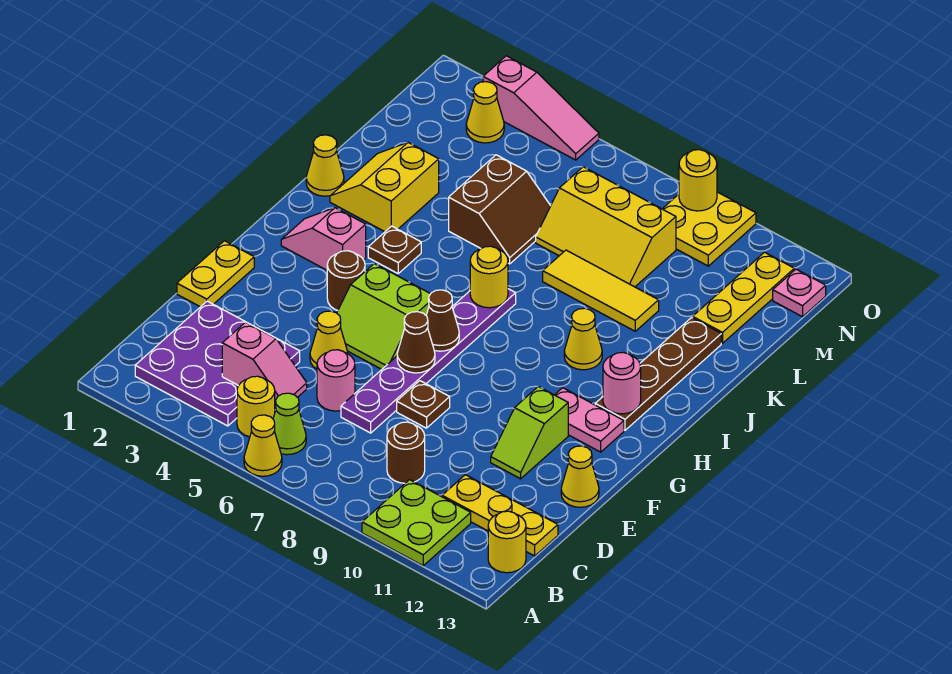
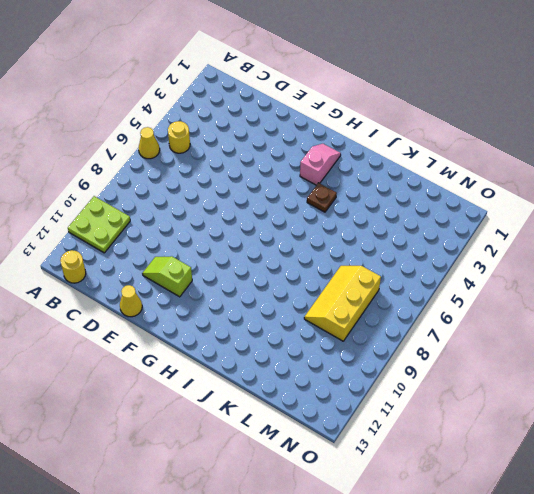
none -> purple 3x3 plate [135,301,300,426]
none -> lime 1x1 cone [273,393,306,455]
none -> brown 1x1 round brick [387,422,425,483]
none -> yellow 1x3 plate [442,475,558,556]

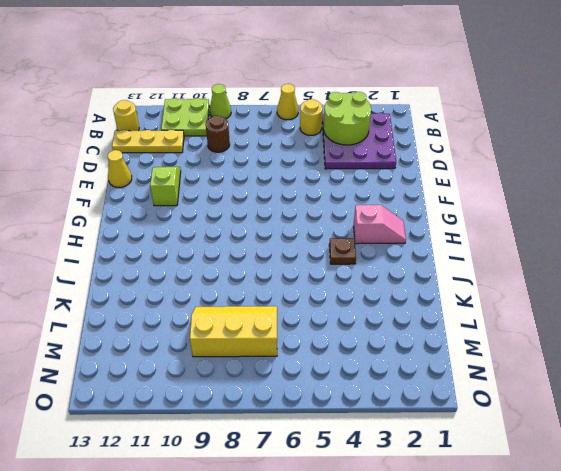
lime 1x1 cone [210,84,231,119] -> lime 1x1 cone moved to [273,393,306,455]
lime 2x2 round brick [324,92,371,145] -> pink 1x2 slope [222,322,307,405]
none -> pink 1x1 round brick [317,350,355,411]
none -> purple 1x6 plate [341,289,516,433]
none -> yellow 1x2 plate [177,241,254,307]
none -> yellow 1x1 cone [310,311,348,369]

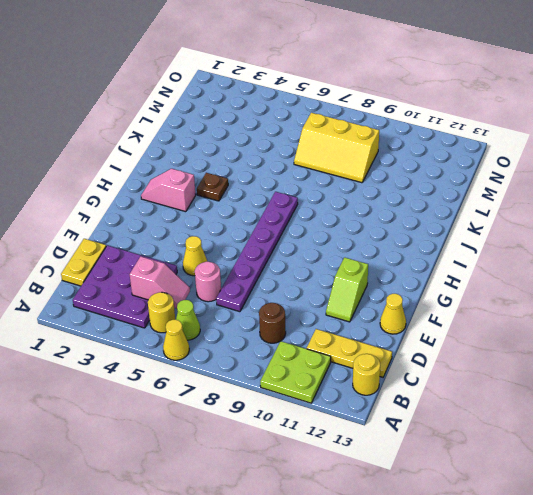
yellow 1x2 plate [61,239,106,286] -> yellow 1x2 plate moved to [177,241,254,307]
none -> brown 1x1 plate [397,381,450,428]
none -> lime 2x2 slope [337,264,430,369]
none -> brown 1x1 round brick [327,251,365,310]
none -> pink 1x2 plate [555,388,624,452]

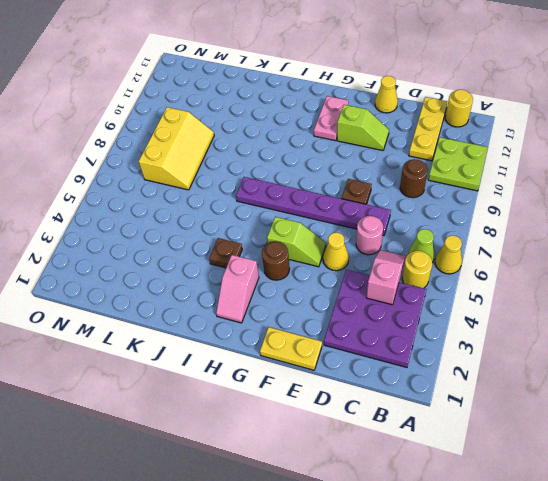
lime 1x2 slope [267,217,326,267] -> lime 2x2 slope [337,264,430,369]
none -> brown 1x4 plate [595,318,721,430]
none -> yellow 1x1 cone [564,308,602,370]
none -> yellow 1x1 cone [306,135,344,196]
none -> yellow 2x2 slope [330,143,439,232]

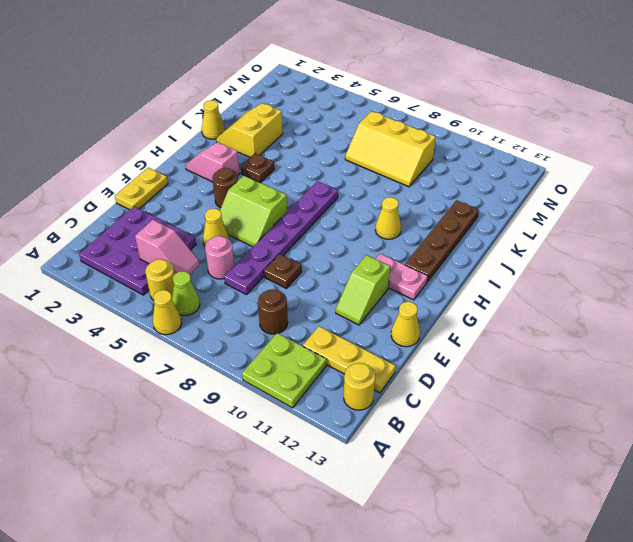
none -> brown 2x2 slope [449,155,550,264]
none -> yellow 1x3 tile [543,250,659,331]
none -> yellow 1x3 plate [693,252,794,343]
none -> yellow 1x1 cone [466,82,504,143]

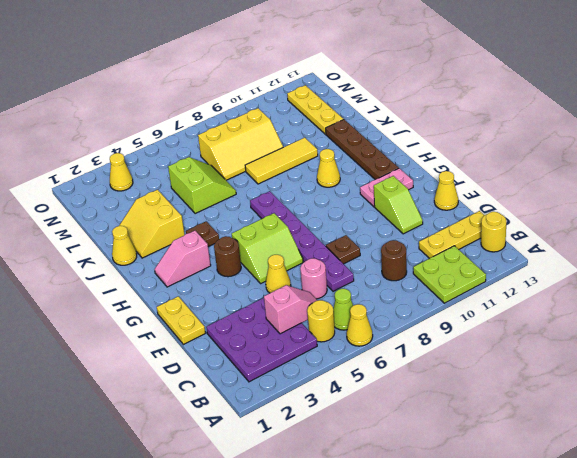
lime 2x2 slope [168,157,236,214] -> brown 2x2 slope [449,155,550,264]
none -> yellow 2x2 plate [663,192,756,266]
none -> pink 1x1 plate [773,269,826,317]
none -> pink 1x3 slope [483,56,599,160]
none -> brown 1x1 cone [397,312,435,373]

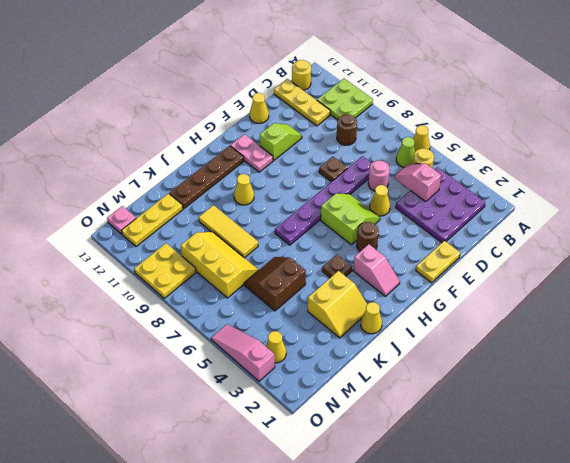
none -> brown 1x1 cone [397,312,435,373]
none -> brown 1x1 cone [426,290,459,351]
none -> pink 1x1 round brick [603,352,641,414]
none -> yellow 1x1 round brick [470,246,508,308]

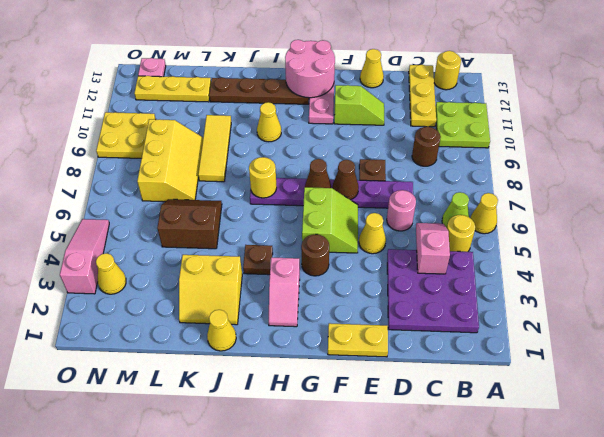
pink 2x2 round brick [285,40,335,98] -> pink 1x1 round brick [603,352,641,414]
none -> yellow 1x1 round brick [679,150,717,211]

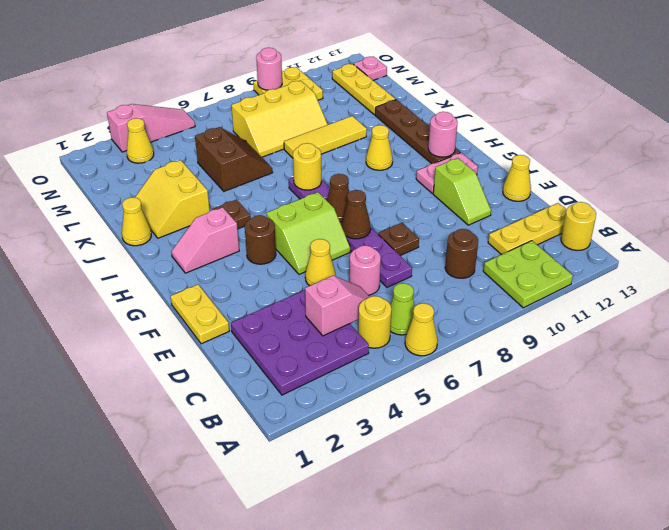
pink 1x1 round brick [256,48,282,90] -> yellow 1x1 round brick [679,150,717,211]

